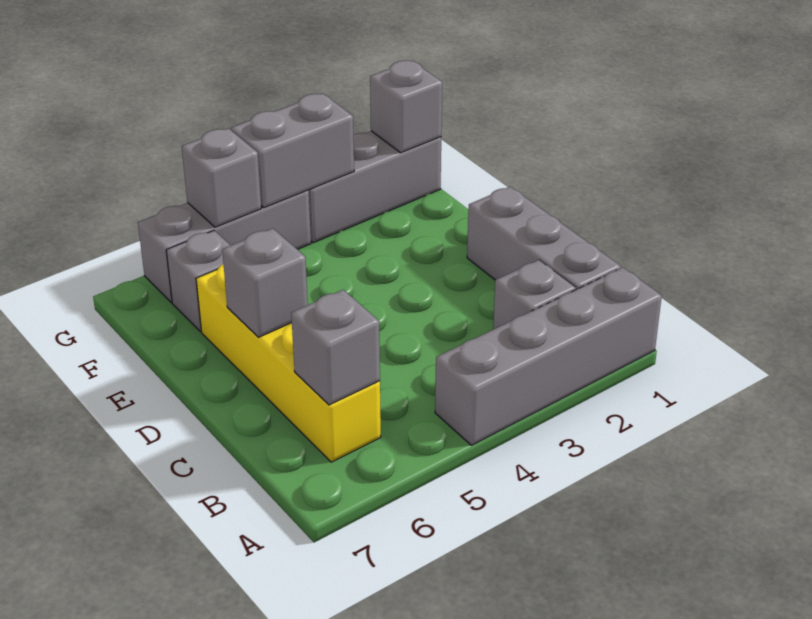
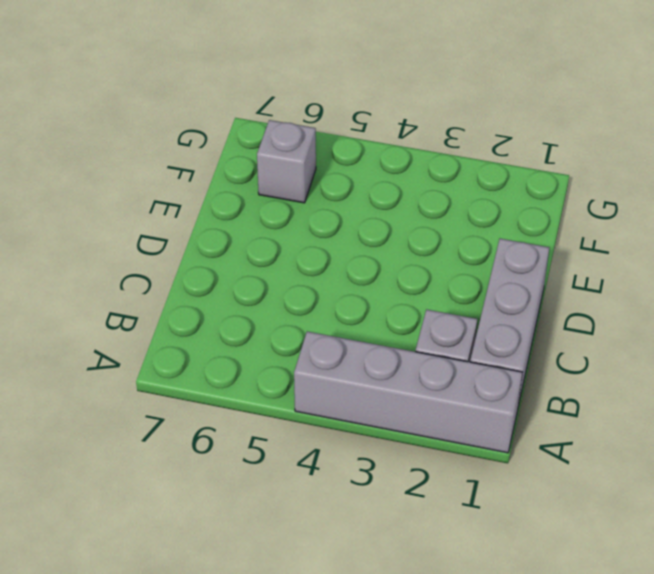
none -> yellow 1x4 brick [196,264,381,462]
none -> grey 1x3 brick [308,131,441,243]
none -> grey 1x3 brick [138,190,311,302]

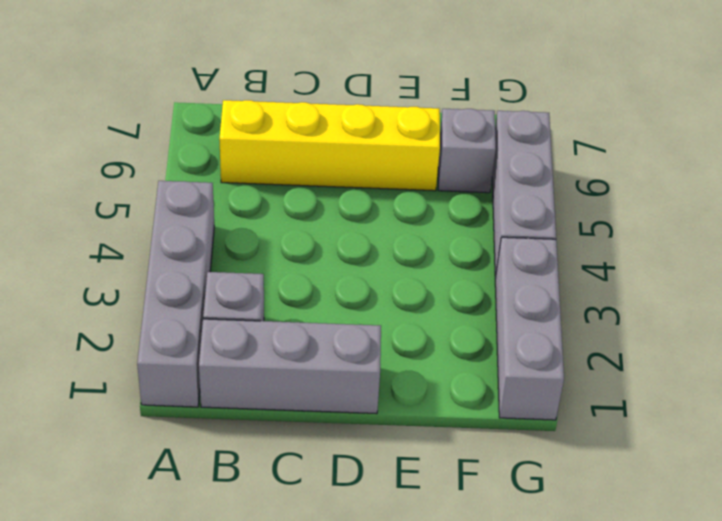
none -> grey 1x1 brick [291,290,380,405]
none -> grey 1x1 brick [222,228,308,337]
none -> grey 1x1 brick [370,61,442,153]

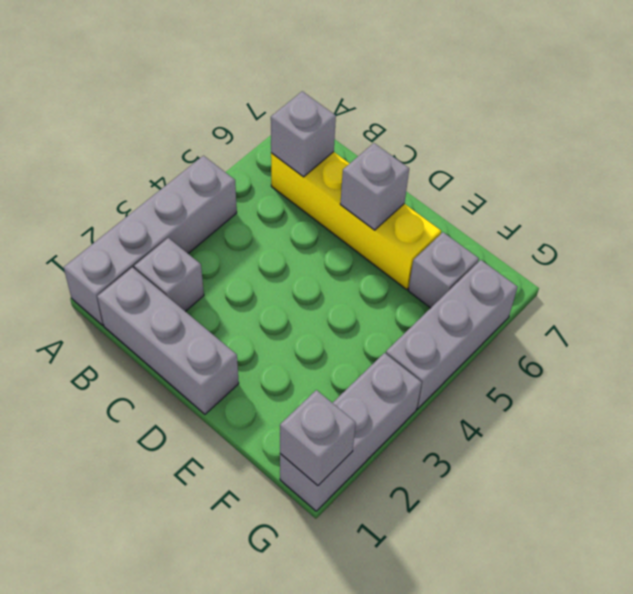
none -> grey 1x2 brick [231,94,354,208]
none -> grey 1x1 brick [182,129,261,227]

